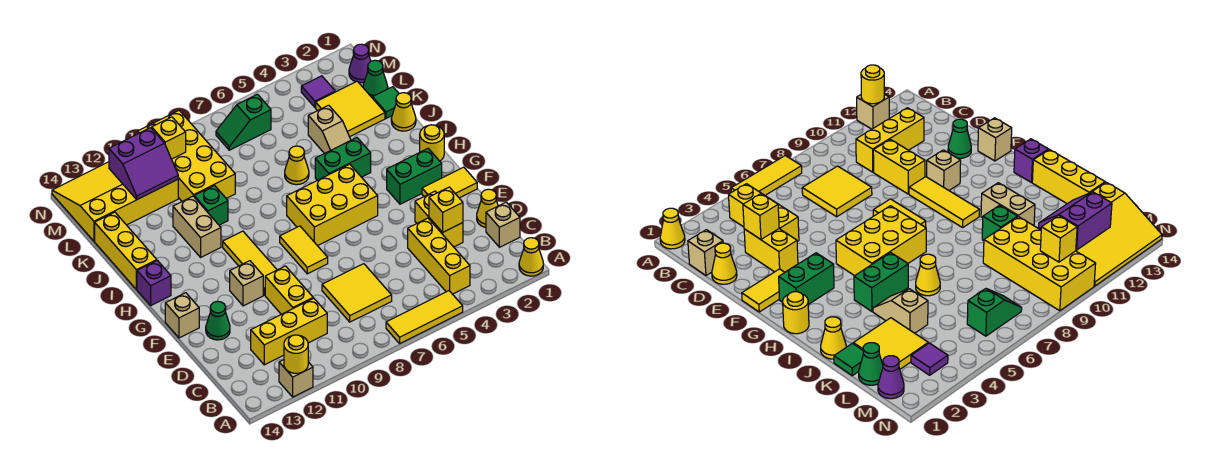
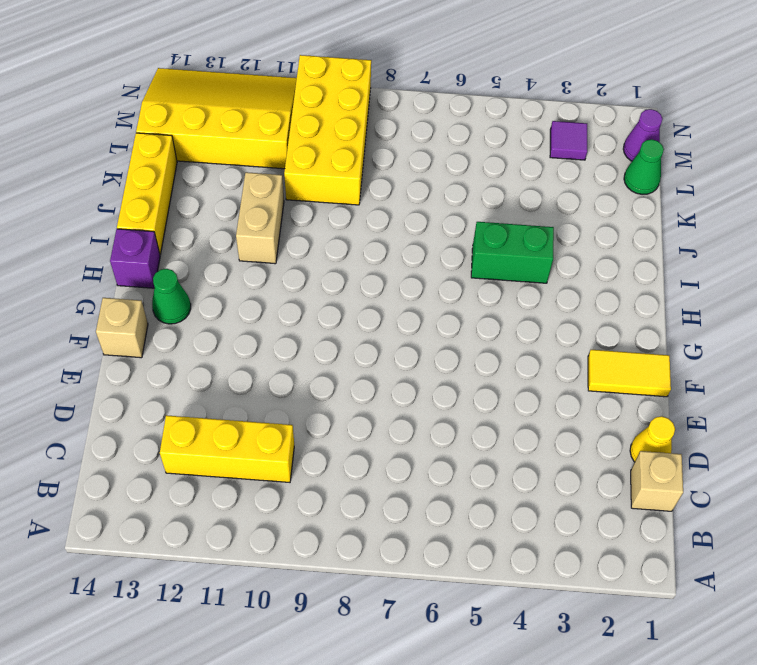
green 1x1 cone [152,269,191,324] -> green 1x1 cone moved to [206,301,230,340]
none -> yellow 1x1 cone [519,238,543,276]
none -> yellow 1x3 tile [386,291,463,343]
none -> tan 1x1 brick [279,360,313,397]
none -> yellow 1x3 brick [408,218,470,294]

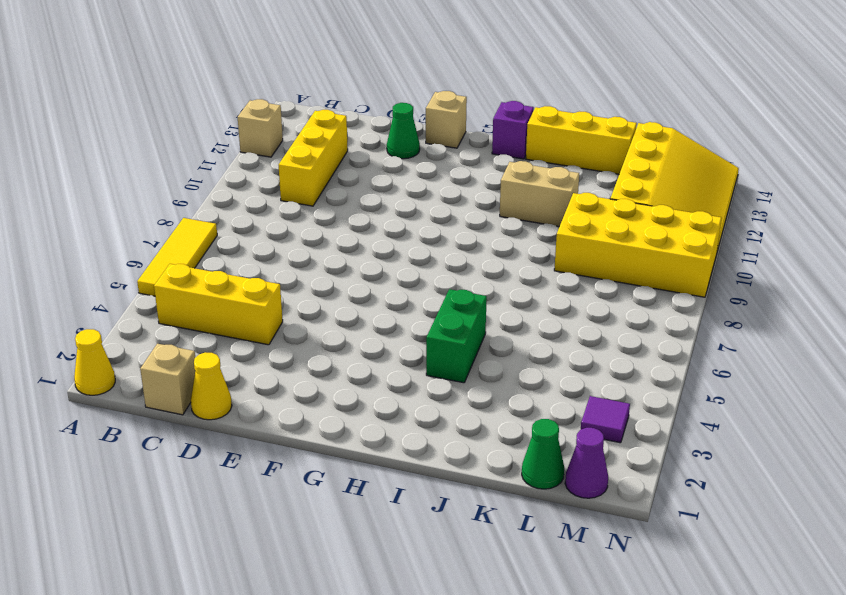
none -> yellow 2x2 tile [322,264,392,322]
none -> yellow 1x2 brick [415,191,463,247]
none -> yellow 1x2 brick [265,266,313,314]
none -> yellow 1x2 tile [422,167,477,198]

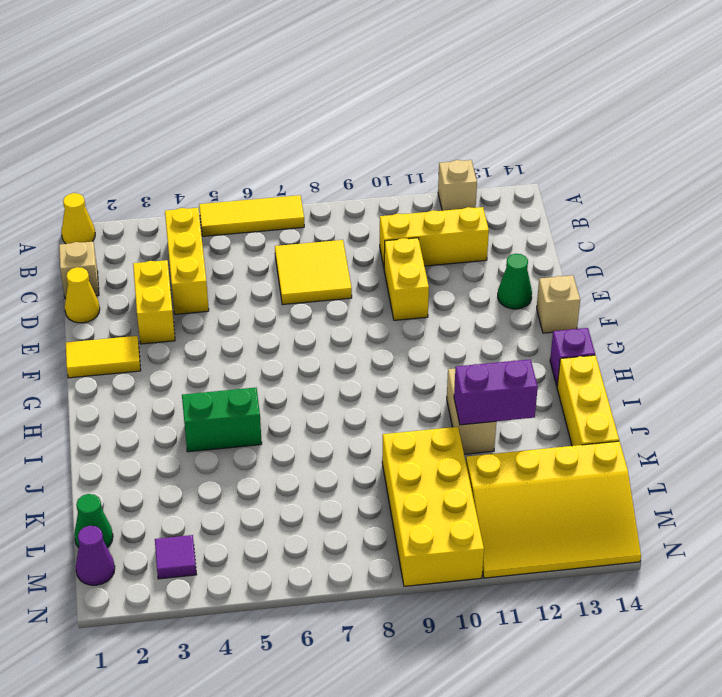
purple 1x2 brick [454,359,538,425] -> none
none -> yellow 1x2 tile [280,226,328,274]
none -> yellow 1x3 tile [223,231,277,295]
none -> tan 1x1 brick [230,261,263,306]
none -> green 1x2 brick [387,149,442,204]

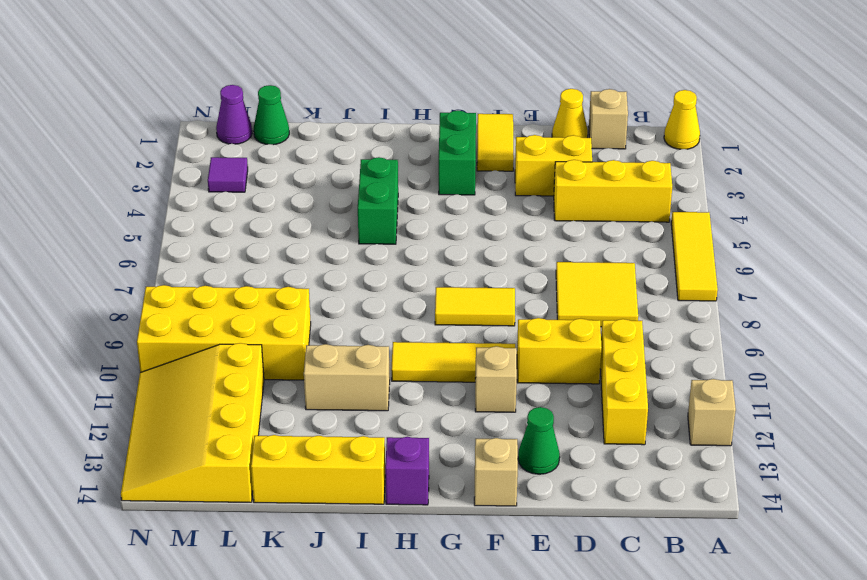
none -> yellow 2x3 brick [287,164,378,246]
none -> yellow 1x1 round brick [420,125,444,161]
none -> yellow 1x1 cone [391,93,416,131]
none -> tan 1x2 slope [308,105,351,154]

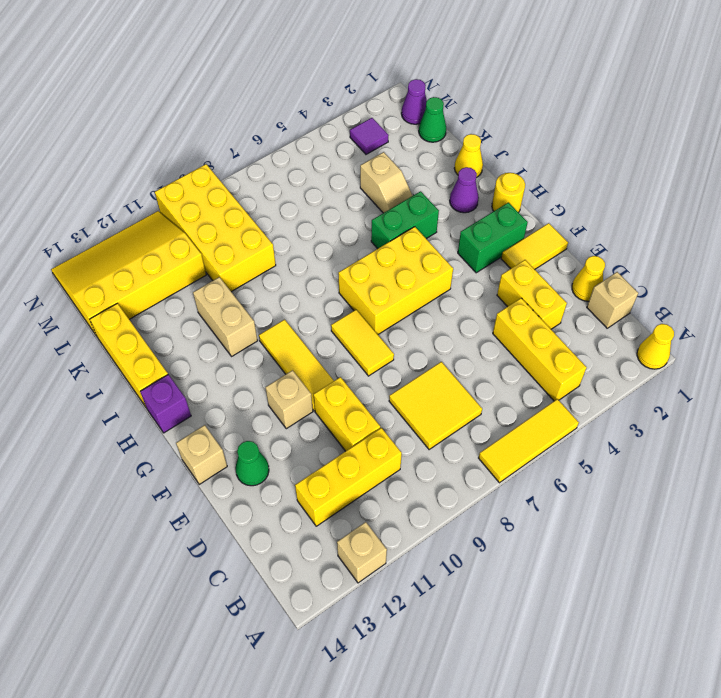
purple 1x1 cone [450,167,479,213] -> none
none -> yellow 1x1 cone [285,146,309,185]
none -> green 1x1 brick [194,186,228,225]
none -> green 1x1 tile [373,87,399,118]
none -> yellow 2x2 tile [316,81,385,137]

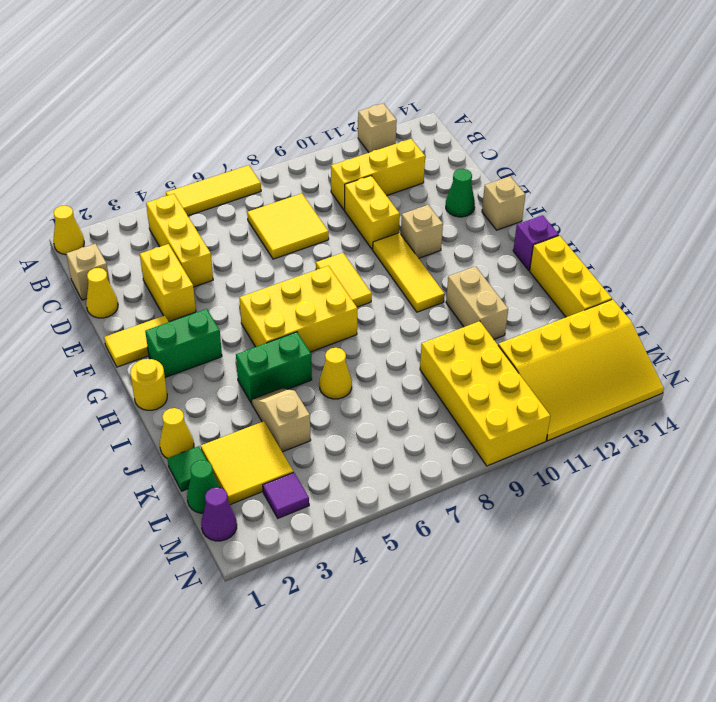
none -> green 1x1 brick [194,186,228,225]
none -> green 1x2 slope [216,94,271,150]
none -> yellow 1x1 round brick [284,335,308,373]
none -> yellow 1x1 brick [429,187,463,232]

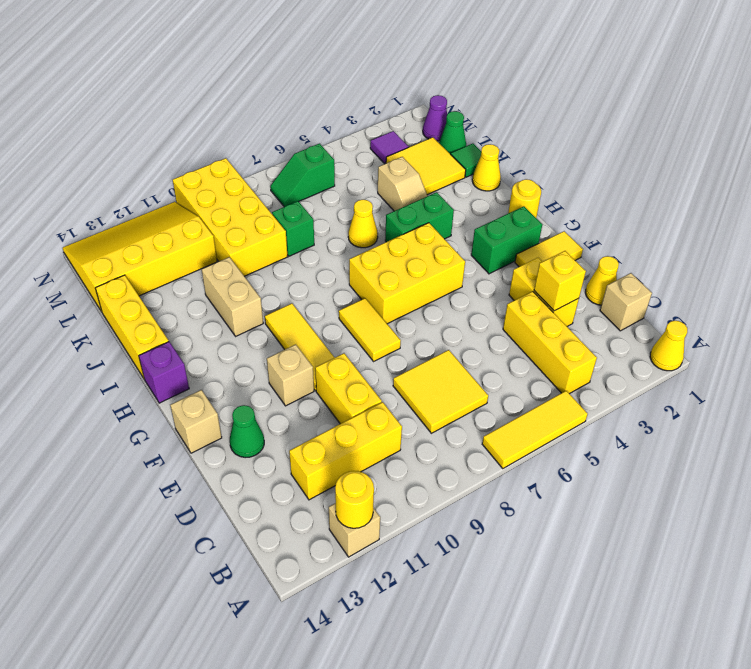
green 1x1 brick [272,201,314,256] -> green 1x1 brick moved to [194,186,228,225]
none -> purple 2x2 slope [109,128,178,199]
none -> yellow 1x1 brick [152,117,186,159]

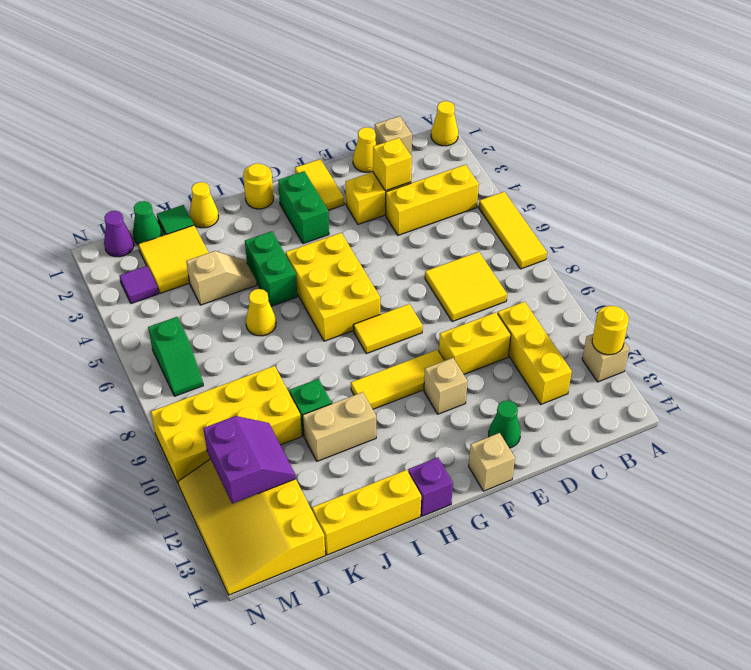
none -> yellow 1x1 brick [152,117,186,159]

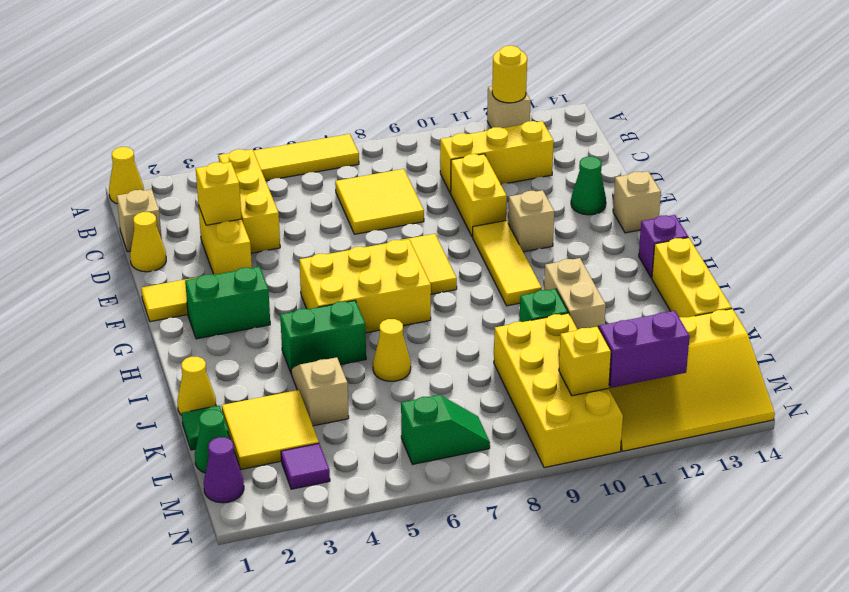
none -> yellow 1x1 round brick [420,125,444,161]

